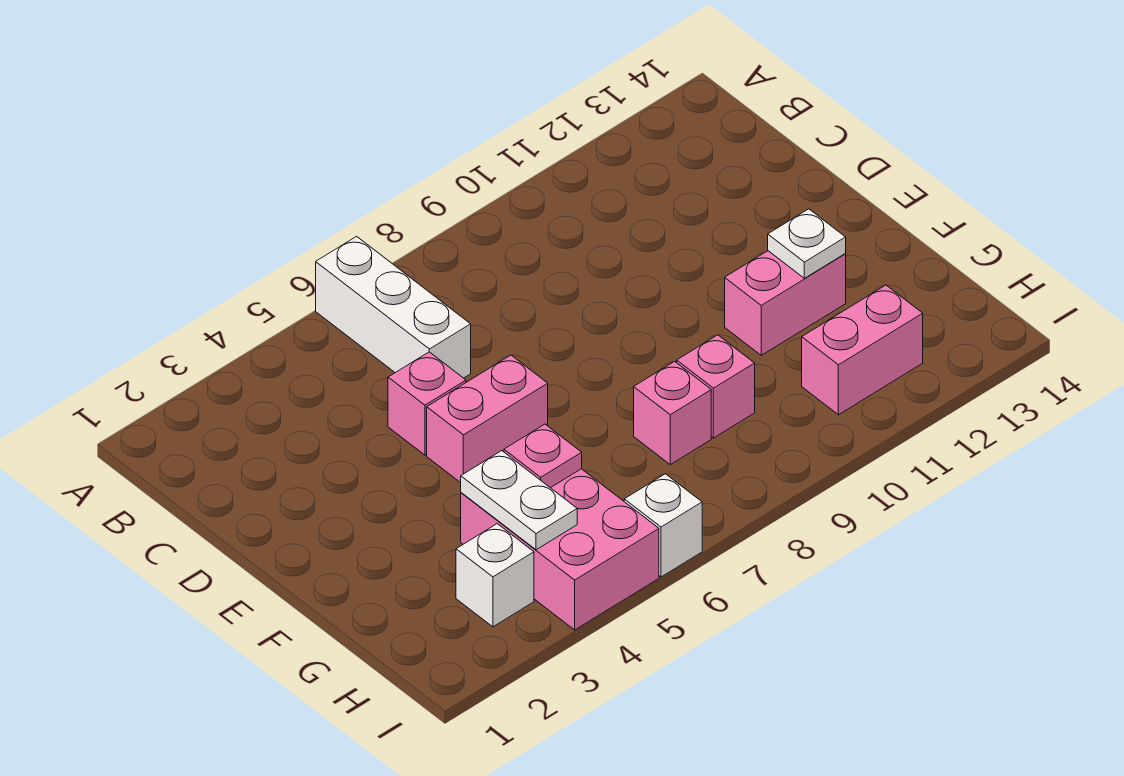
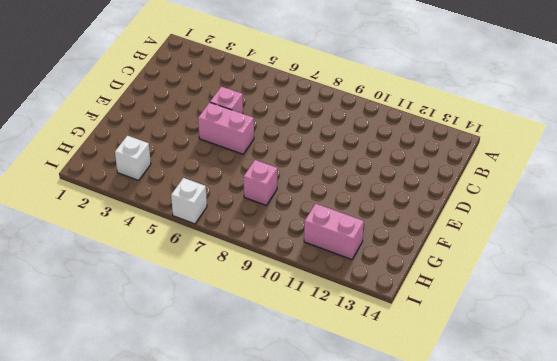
none -> white 1x3 brick [316,236,471,378]
none -> pink 1x2 brick [725,251,846,355]
none -> pink 2x3 brick [461,469,659,630]

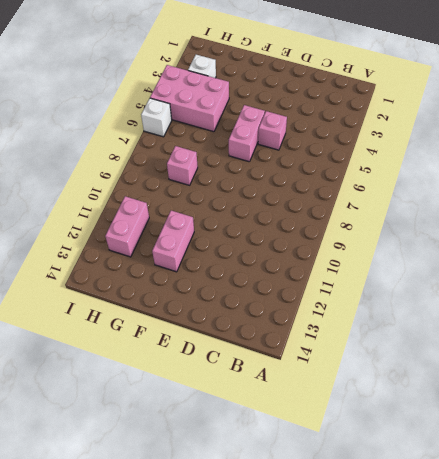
none -> white 1x3 brick [316,236,471,378]
none -> pink 1x1 brick [677,335,755,438]
none -> white 1x1 plate [768,209,846,278]

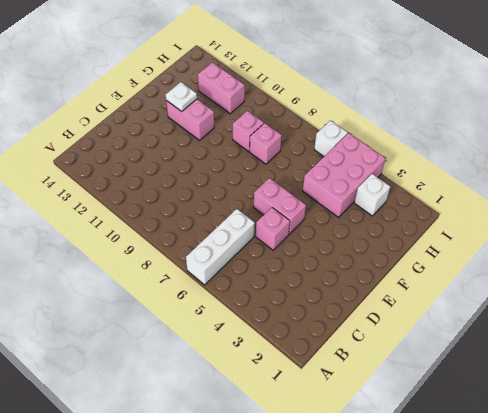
none -> white 1x2 plate [461,451,577,550]
none -> pink 1x1 plate [504,424,582,488]

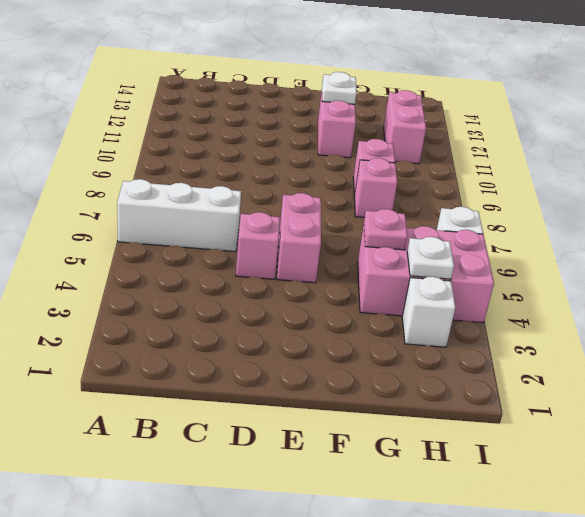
white 1x1 plate [407,237,454,279] -> white 1x2 plate [461,451,577,550]

